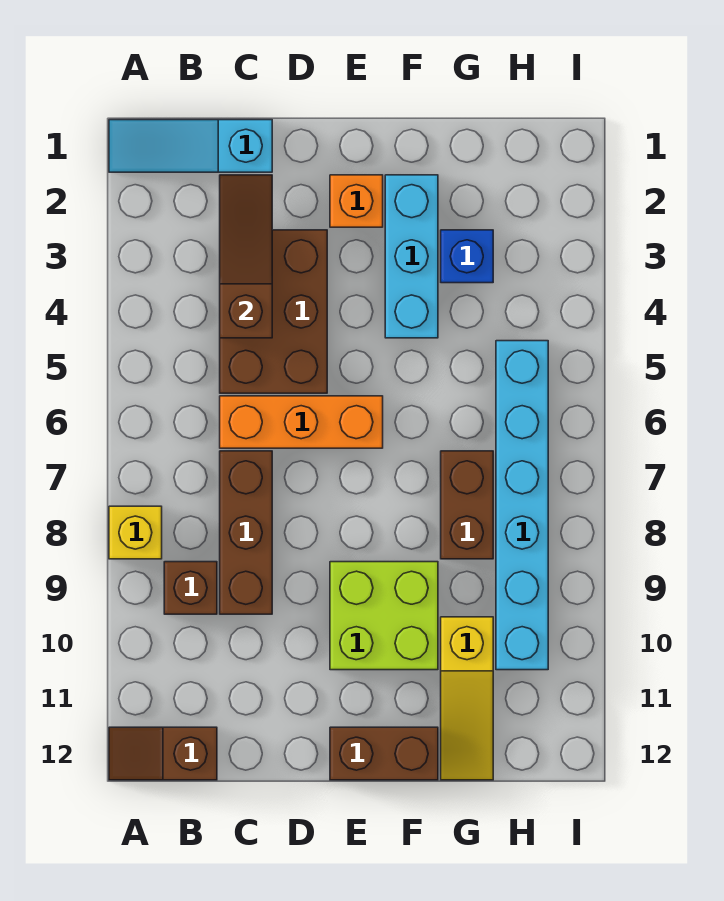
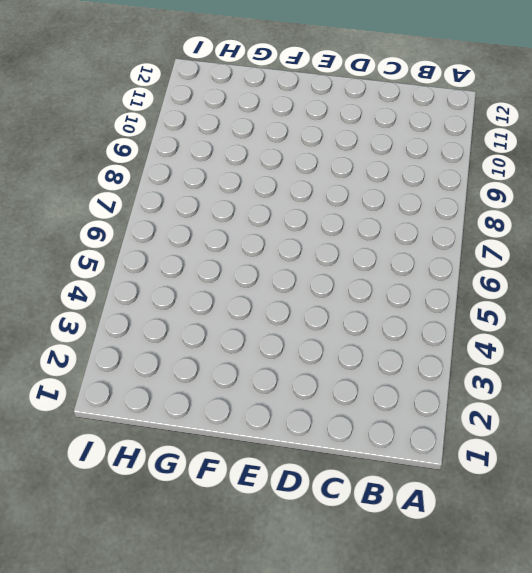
none -> cyan 1x3 slope [109,120,272,172]
none -> yellow 1x1 brick [109,506,162,559]
none -> brown 1x2 slope [109,727,217,780]

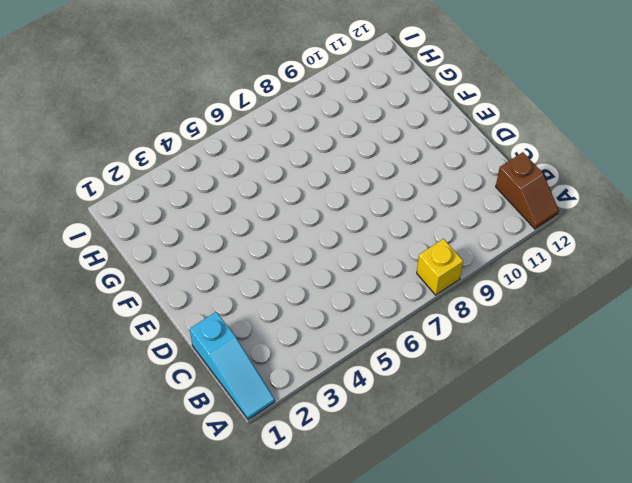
none -> brown 1x1 brick [164,562,217,614]
none -> brown 2x3 brick [220,230,327,393]
none -> orange 1x3 brick [220,396,383,448]

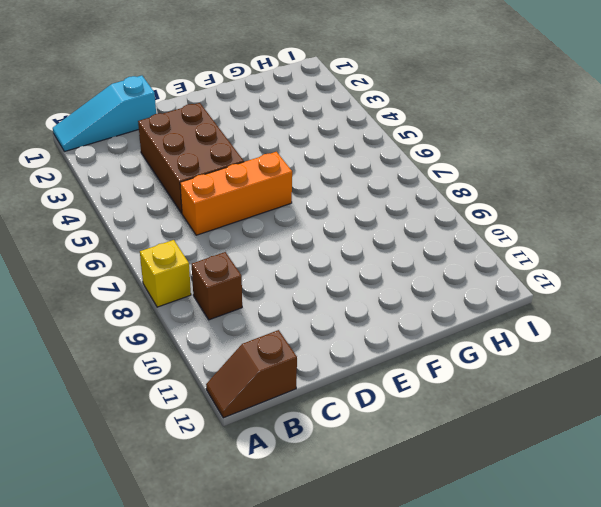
none -> brown 1x3 brick [220,451,272,614]
none -> orange 1x1 brick [330,175,383,227]
none -> lime 2x2 brick [330,562,438,670]

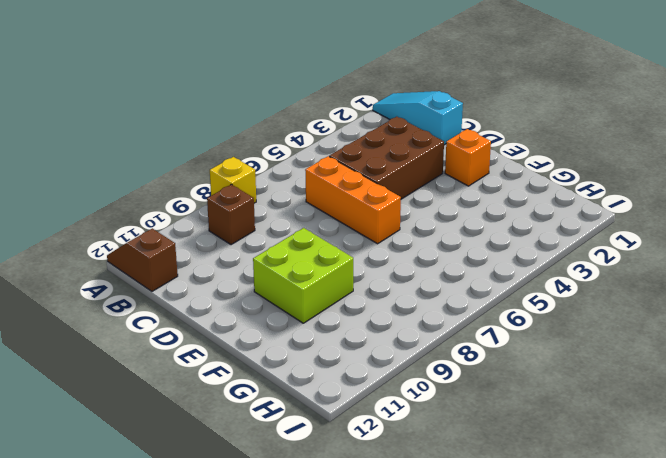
none -> brown 1x3 brick [220,451,272,614]
none -> brown 1x2 brick [330,727,438,780]
none -> cyan 1x3 brick [385,175,438,338]

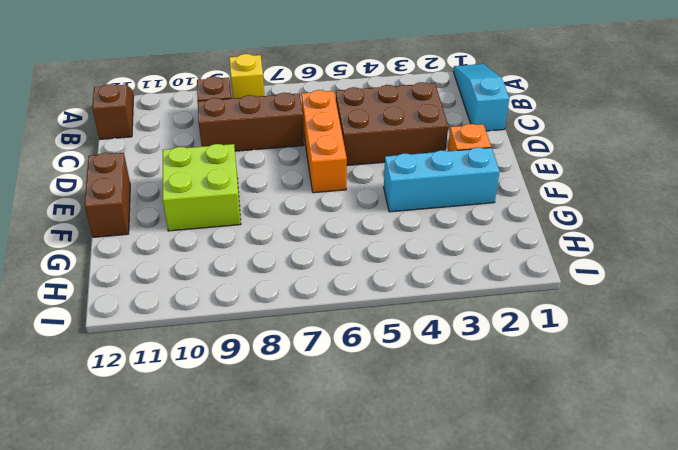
none -> blue 1x1 brick [441,230,493,283]
none -> brown 1x2 brick [441,451,493,559]
none -> yellow 1x3 slope [441,617,493,780]

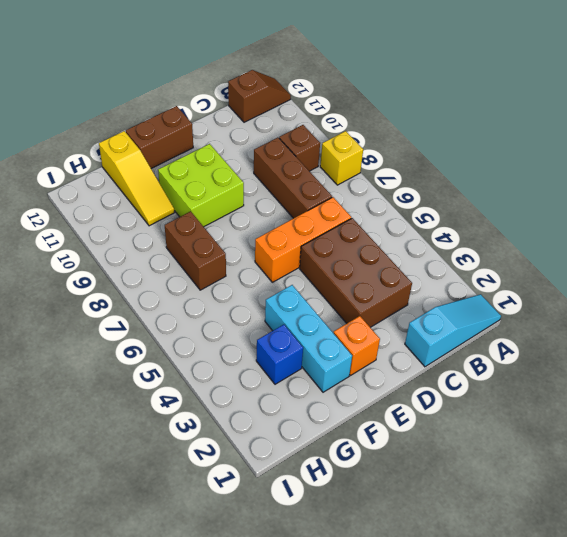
yellow 1x3 slope [99,131,174,226] -> yellow 1x3 slope turned to [441,617,493,780]
none -> cyan 1x6 brick [496,341,548,670]
none -> brown 1x3 slope [220,175,272,338]

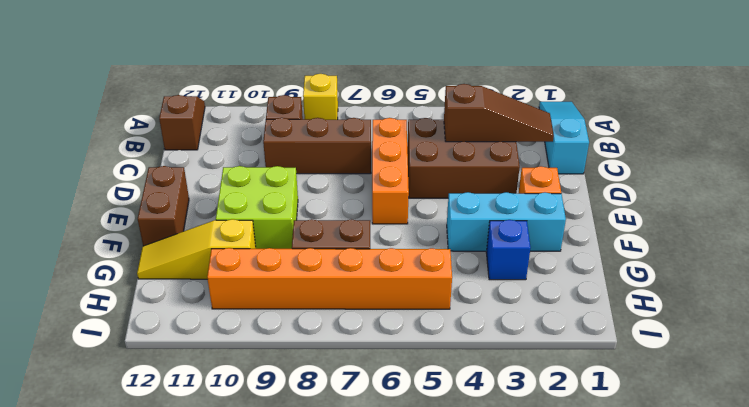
orange 1x6 brick [207,248,452,309] -> cyan 1x6 brick [496,341,548,670]

